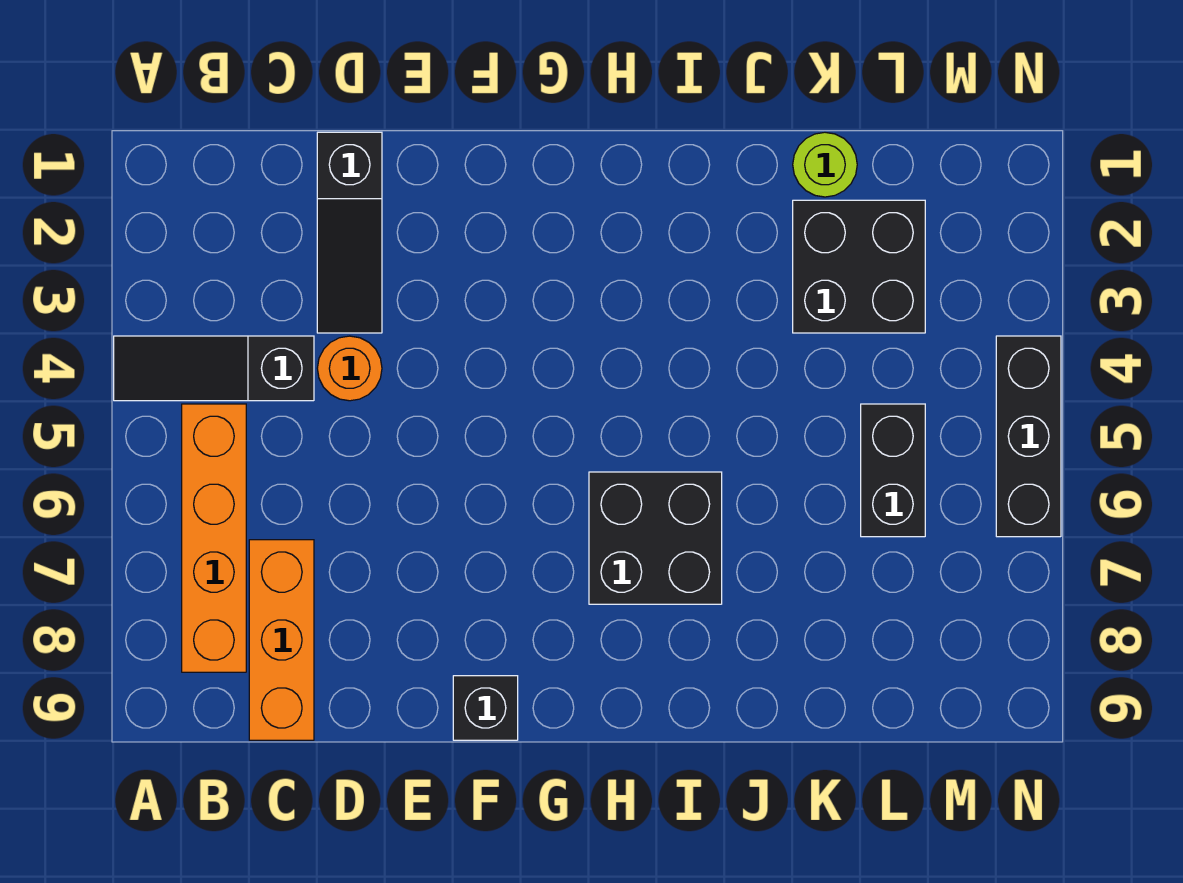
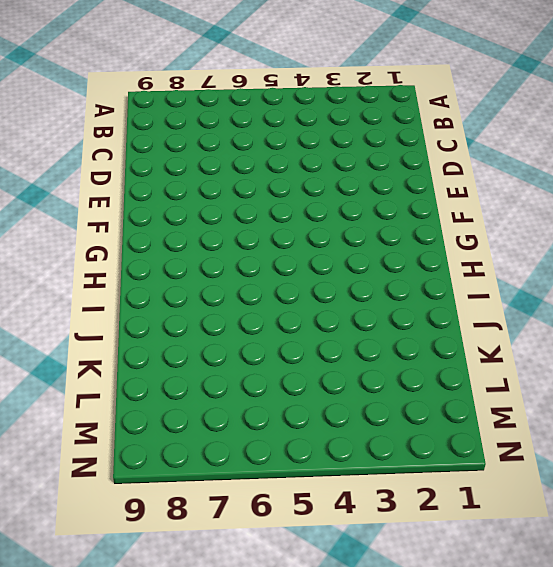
none -> black 1x3 slope [114,336,314,401]
none -> orange 1x4 brick [182,404,246,672]

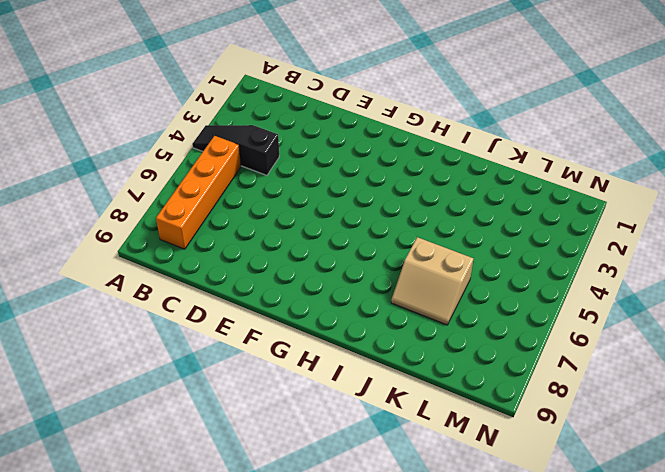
tan 2x2 slope [391,237,473,325] -> none
none -> orange 1x3 brick [249,540,314,740]
none -> black 1x3 slope [317,132,382,333]

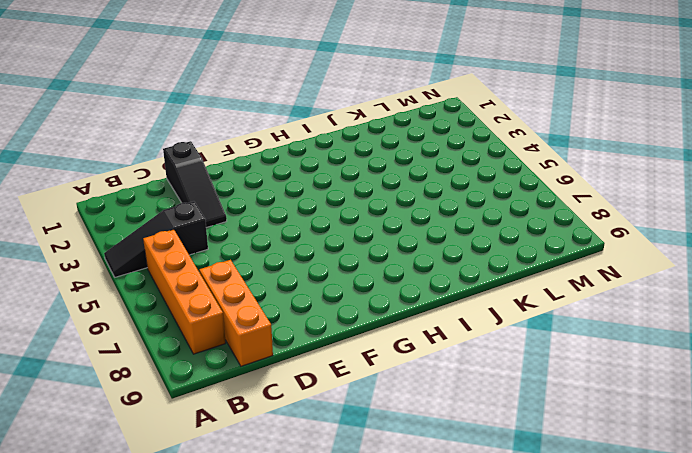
none -> orange 1x1 round brick [317,336,382,401]
none -> black 1x1 brick [453,676,518,740]

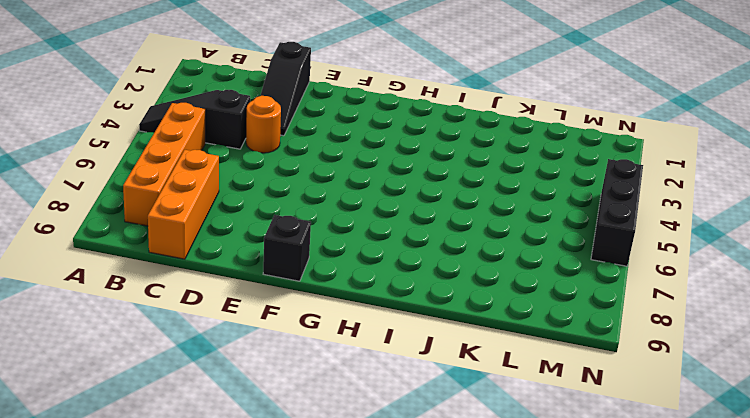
none -> black 2x2 brick [589,472,722,604]
none -> lime 1x1 round brick [793,132,857,197]

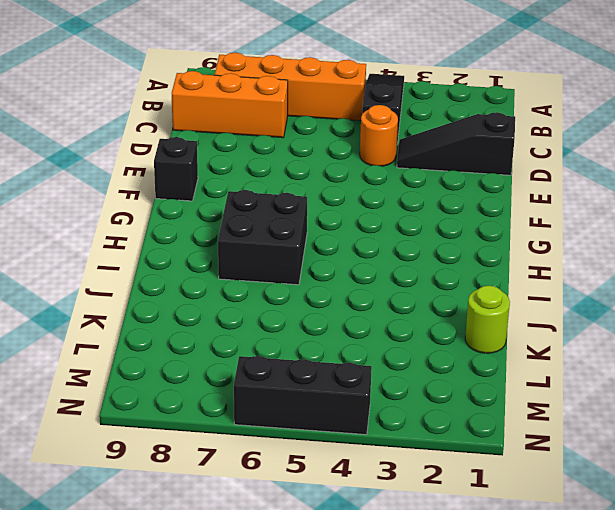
none -> black 2x2 brick [793,200,925,333]
none -> black 1x2 brick [861,404,925,537]

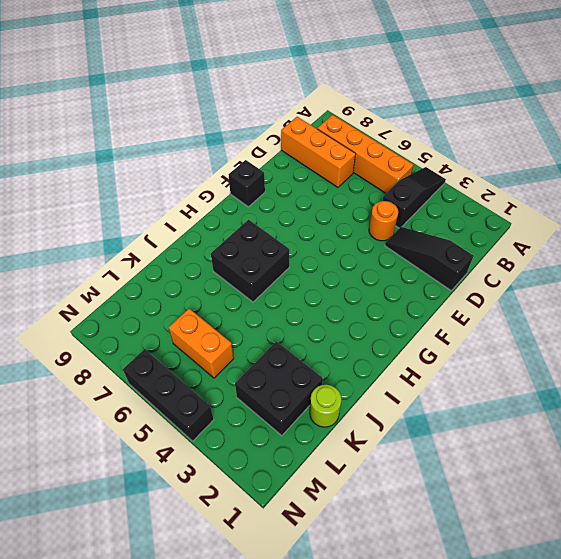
orange 1x2 brick [168,309,234,378] -> black 1x2 brick [861,404,925,537]

